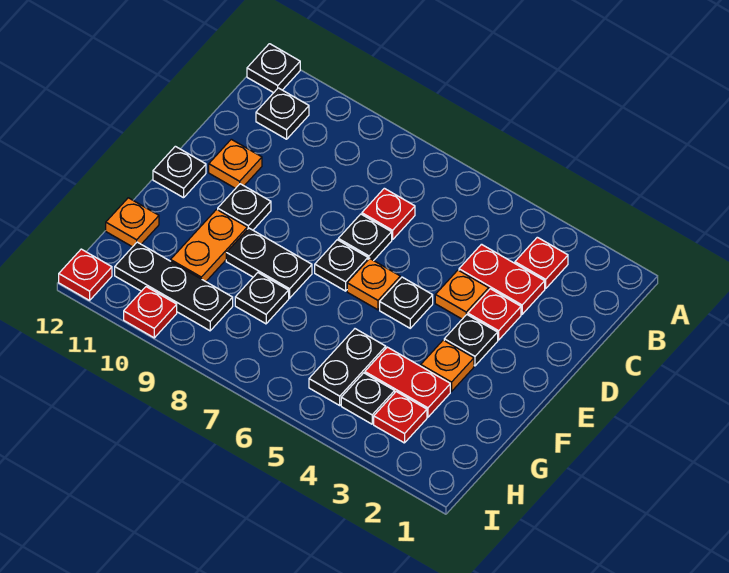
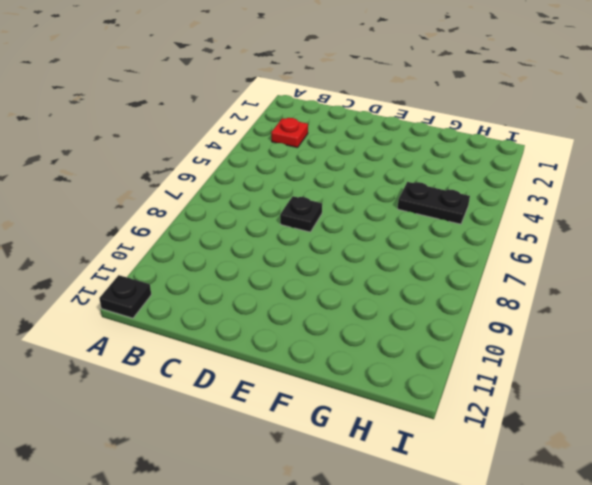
none -> black 1x1 plate [256,88,309,139]
none -> red 1x2 plate [459,244,545,314]
none -> red 1x1 plate [362,188,415,240]

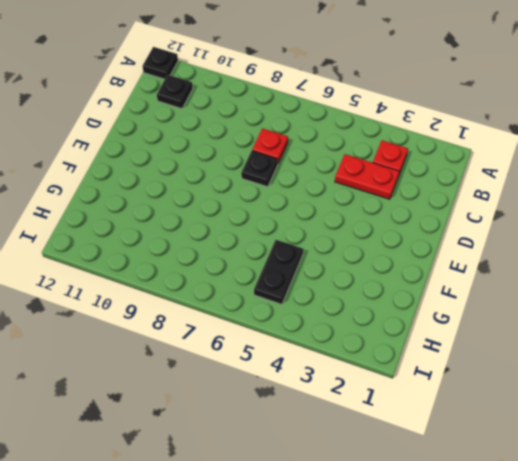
none -> red 1x1 plate [468,289,521,340]
none -> orange 1x1 plate [435,270,489,319]
none -> orange 1x1 plate [209,139,262,189]

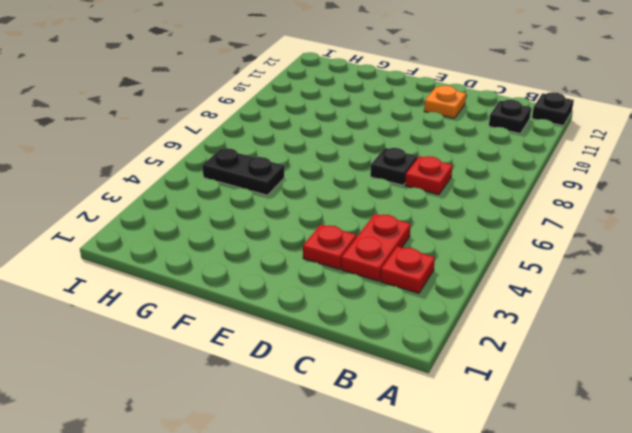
none -> orange 1x1 plate [435,270,489,319]
none -> black 1x1 plate [444,315,498,366]
none -> black 1x1 plate [380,277,433,328]

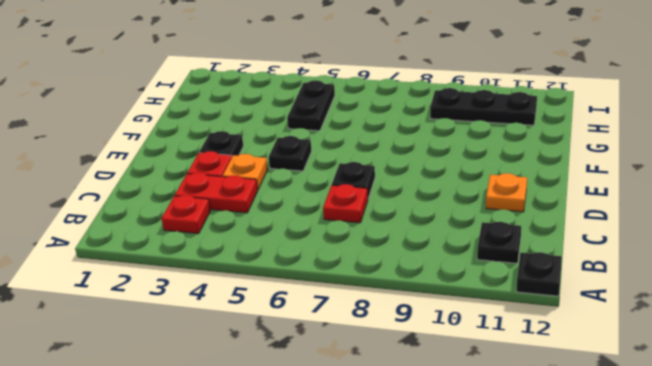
none -> orange 1x1 plate [347,258,400,310]
none -> black 1x1 plate [315,240,368,291]
none -> black 1x1 plate [218,184,271,230]

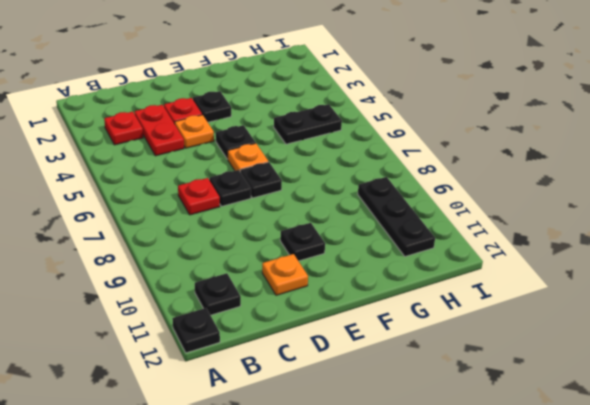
none -> black 1x1 plate [153,146,206,198]
none -> orange 1x1 plate [421,340,474,391]
none -> black 1x2 plate [226,228,312,298]

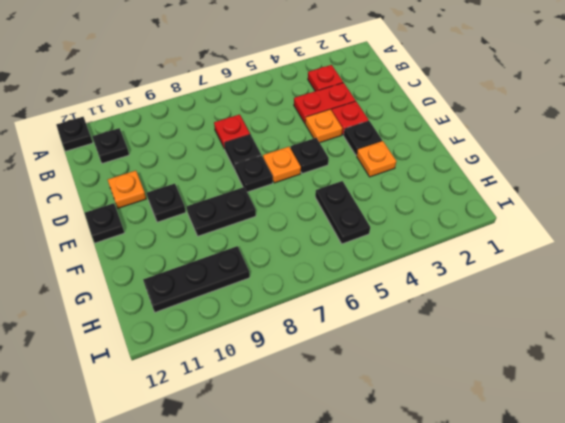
none -> orange 1x2 plate [171,209,247,281]
none -> red 1x2 plate [365,347,450,417]
none -> black 1x1 plate [235,273,289,324]

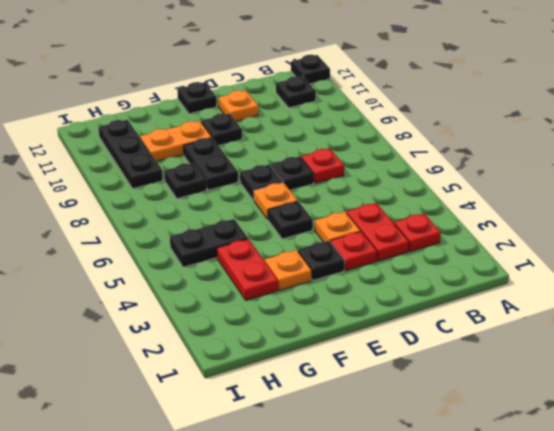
none -> orange 1x1 plate [106,198,159,247]
none -> red 1x1 plate [374,392,427,443]
none -> black 1x1 plate [341,373,395,424]

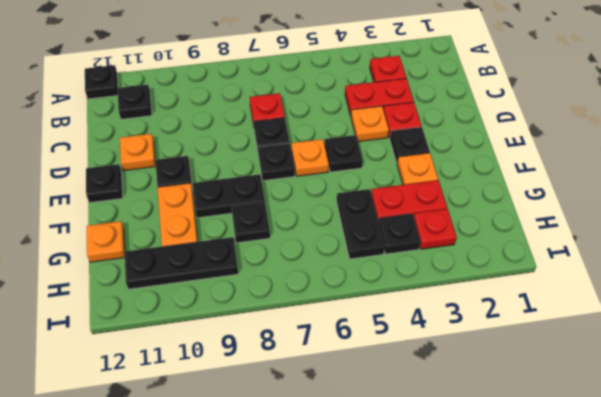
none -> red 1x1 plate [124,287,177,338]
none -> red 1x1 plate [59,249,112,300]

